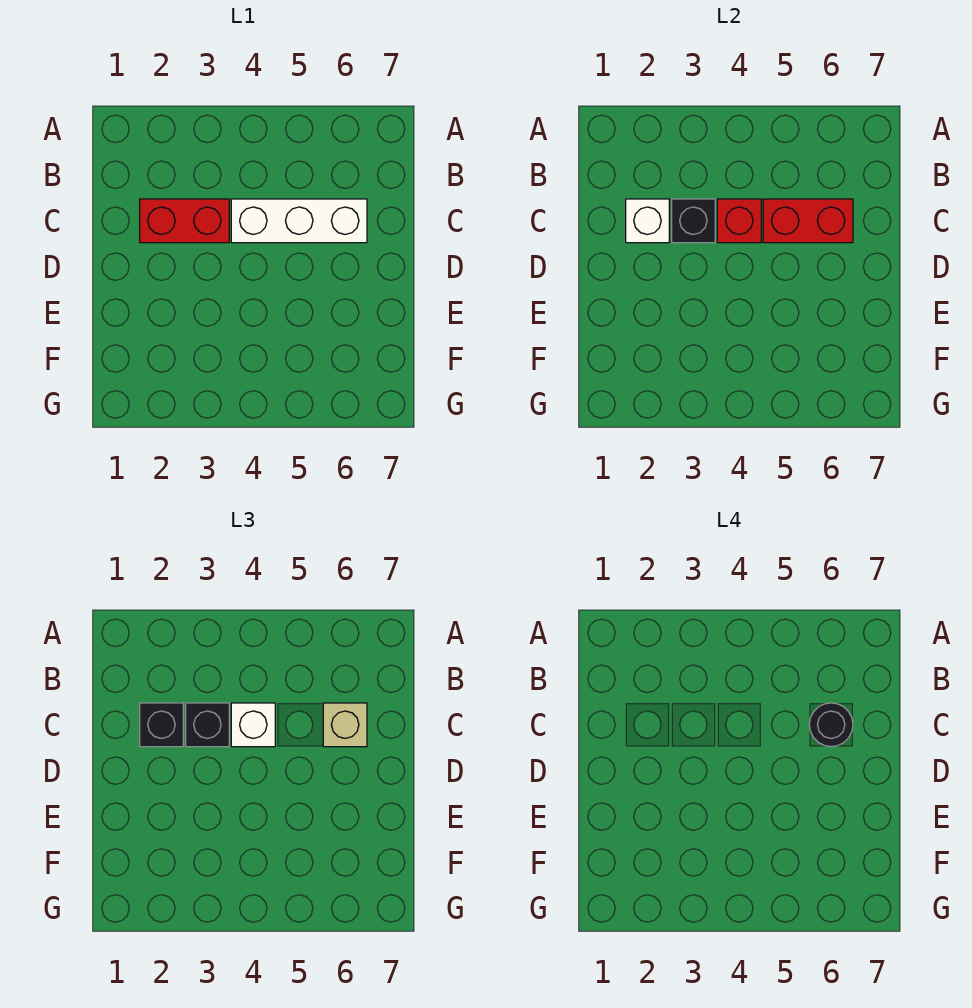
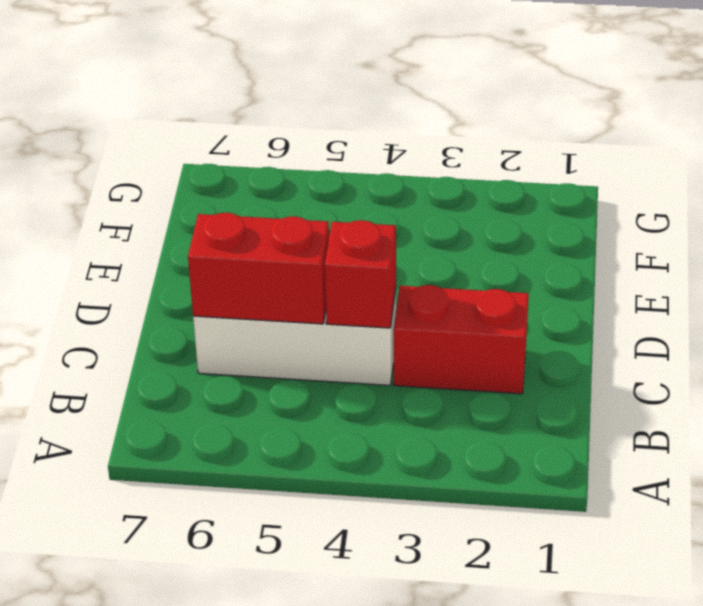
none -> white 1x1 brick [626,199,669,243]
none -> black 1x1 brick [672,199,715,243]

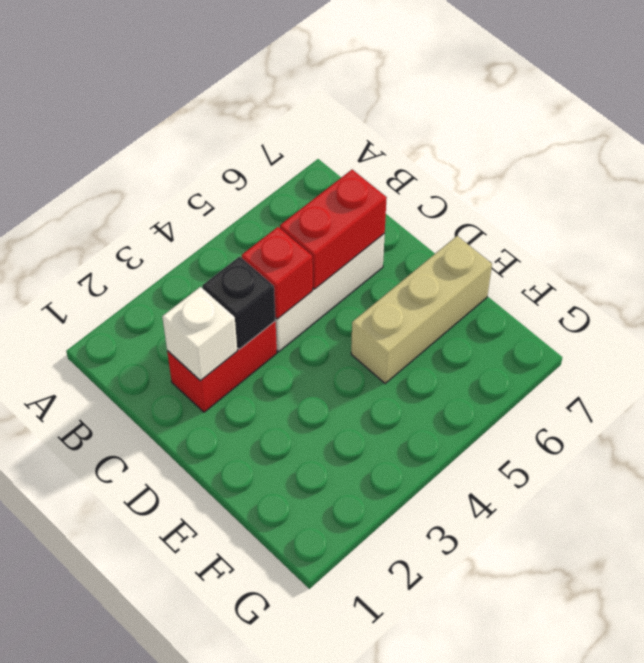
tan 1x3 brick [351,236,492,383] -> none
none -> black 1x1 brick [140,703,183,747]
none -> black 1x1 brick [186,703,229,747]

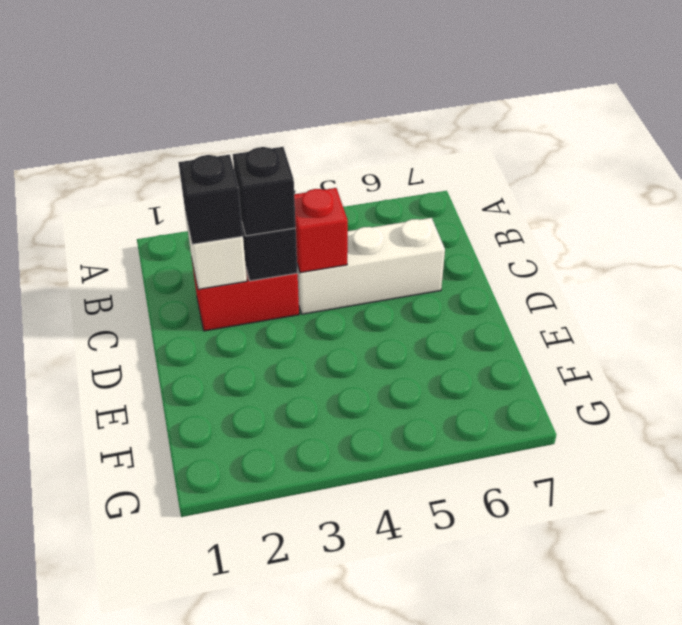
none -> red 1x2 brick [763,199,853,243]
none -> white 1x1 brick [231,703,275,747]

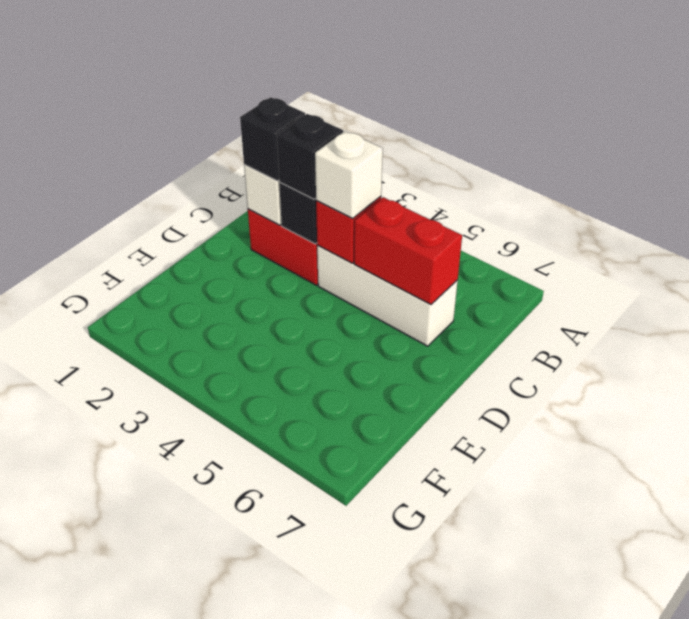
none -> tan 1x1 brick [323,703,367,747]
none -> black 1x1 round brick [809,703,853,747]

